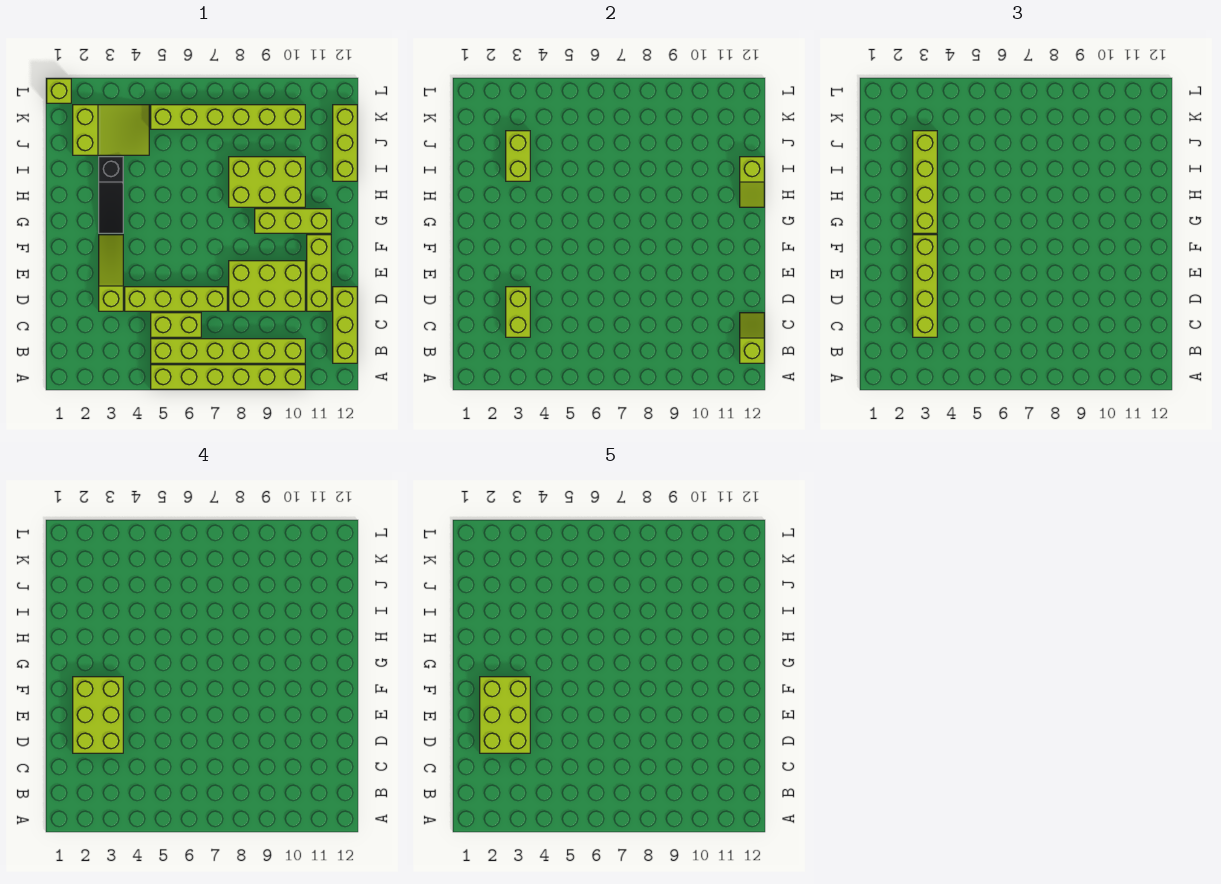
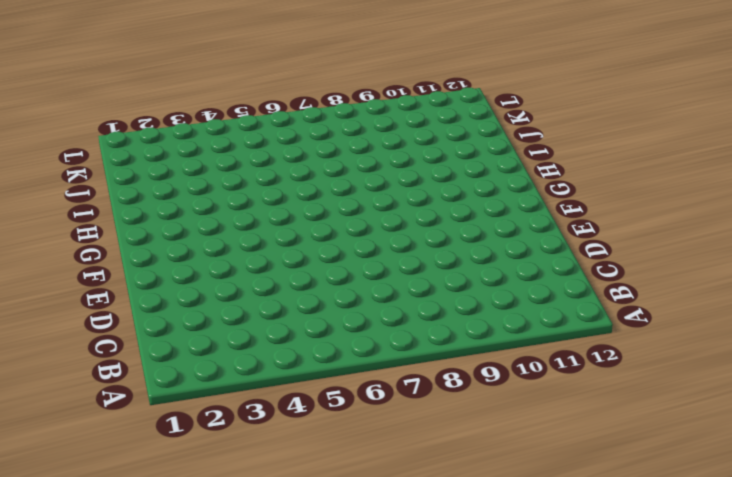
none -> lime 1x6 brick [151,365,305,389]
none -> lime 1x6 brick [151,339,305,363]
none -> lime 1x3 brick [333,287,357,363]

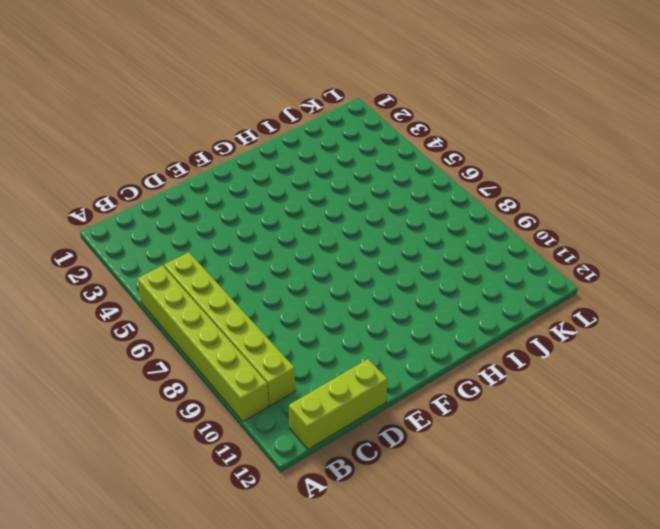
none -> lime 1x2 brick [151,313,201,337]
none -> lime 1x3 slope [99,235,123,311]
none -> lime 1x4 brick [125,287,227,311]

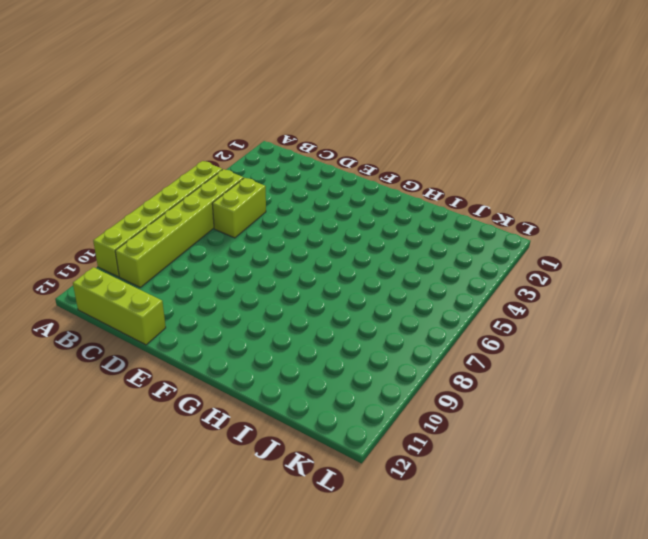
none -> lime 1x3 slope [99,235,123,311]
none -> lime 1x4 brick [125,287,227,311]
none -> lime 2x3 brick [229,261,305,311]

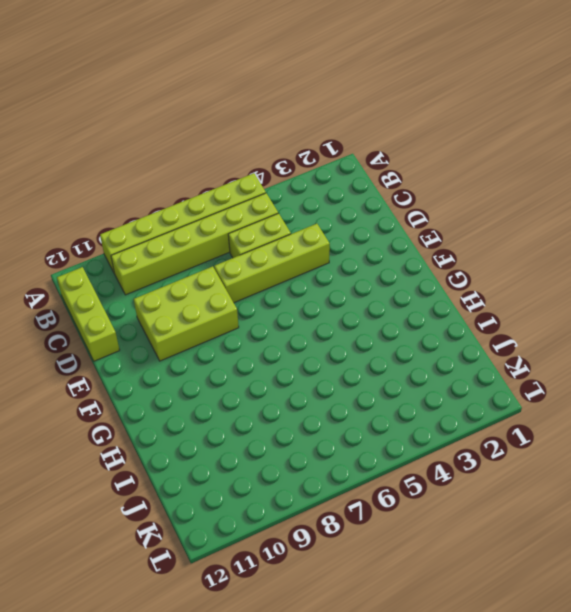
none -> lime 1x3 slope [99,235,123,311]
none -> lime 1x3 brick [307,235,331,311]
none -> black 1x3 slope [99,157,123,233]

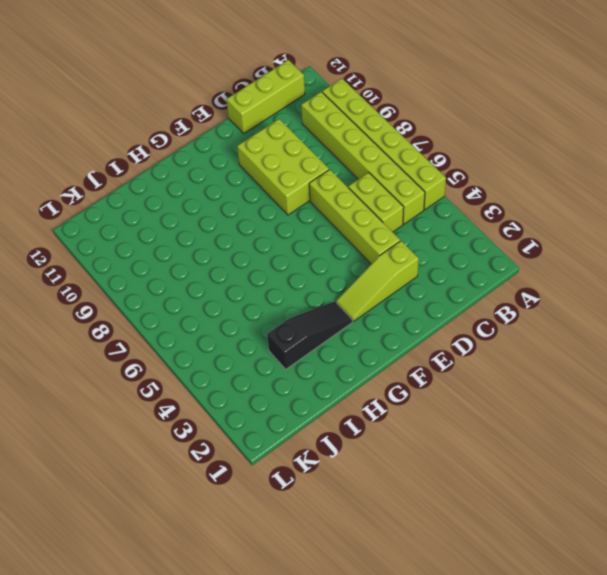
none -> lime 1x3 brick [307,235,331,311]
none -> lime 1x3 brick [255,209,331,233]
none -> lime 2x3 brick [229,157,305,207]

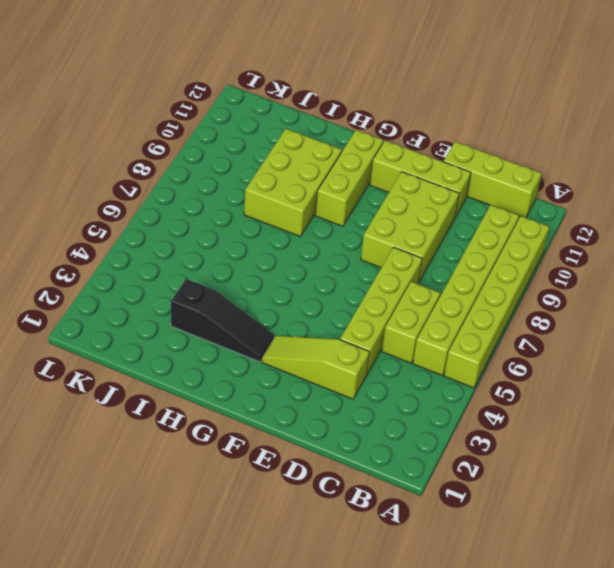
none -> lime 1x3 brick [333,105,357,181]
none -> lime 2x3 slope [73,105,149,155]
none -> lime 1x6 brick [151,105,305,129]

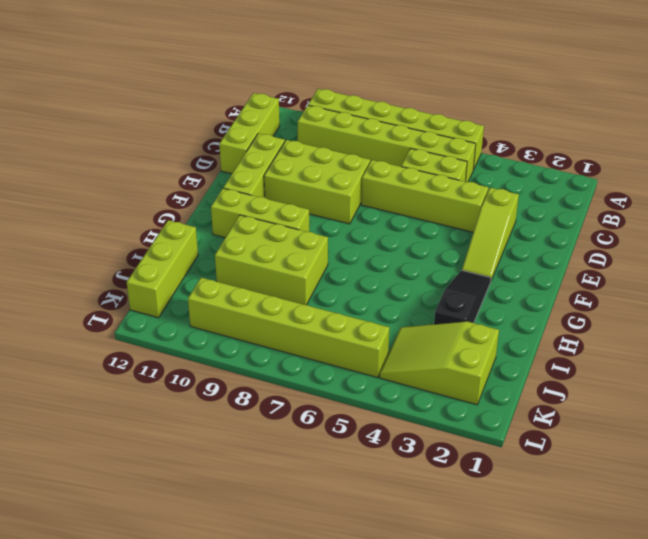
none -> lime 1x1 brick [47,79,71,103]
none -> lime 1x2 slope [740,313,764,363]
none -> lime 1x2 brick [506,287,530,337]

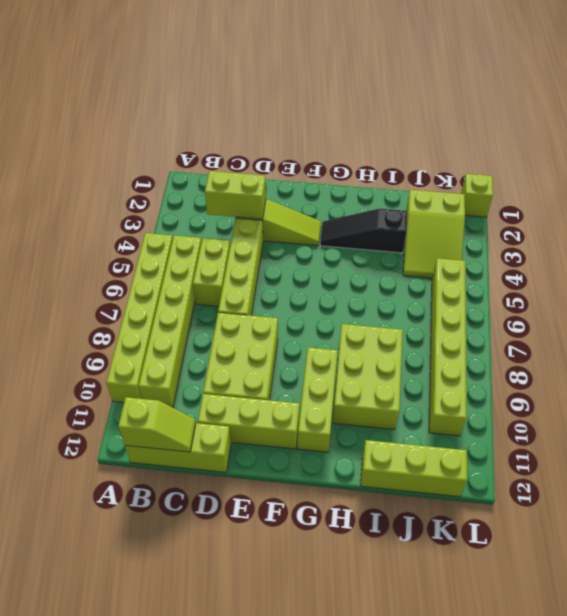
none -> lime 1x2 slope [740,157,764,207]
none -> lime 1x2 brick [506,131,530,181]
none -> lime 1x4 brick [913,235,937,337]

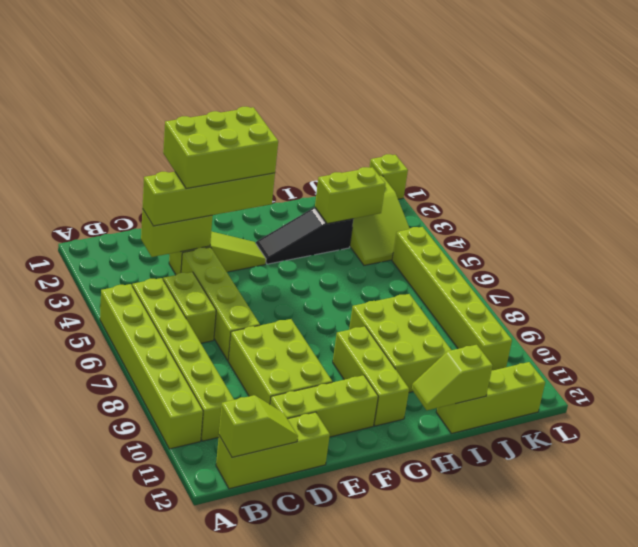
none -> lime 1x4 brick [913,131,937,233]
none -> lime 2x3 brick [480,677,530,753]

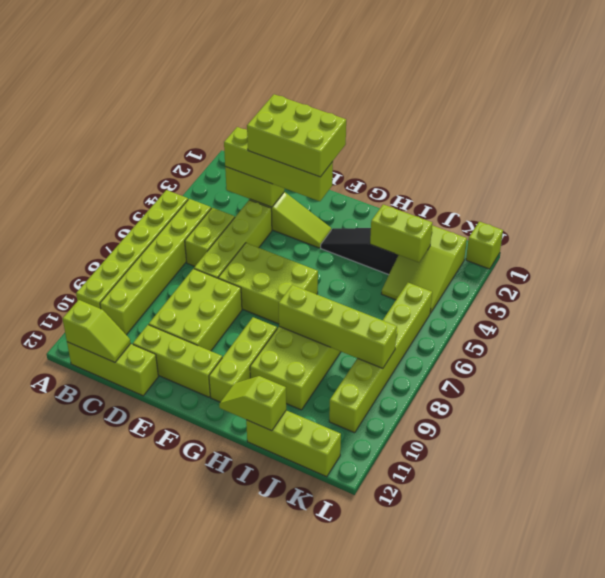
lime 2x3 brick [218,243,318,324] -> lime 2x3 brick moved to [480,677,530,753]
lime 1x4 brick [279,285,397,368] -> lime 1x4 brick moved to [913,131,937,233]

